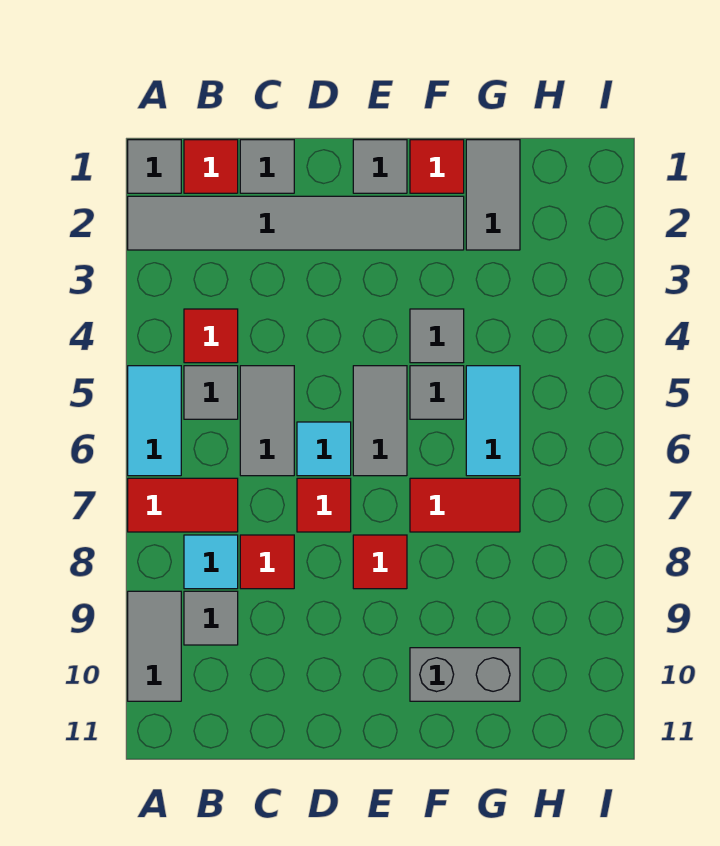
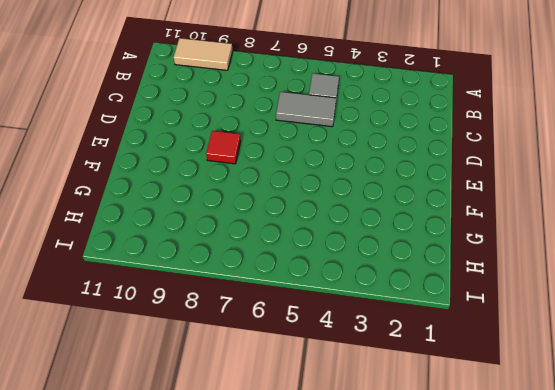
tan 1x2 tile [174,38,232,70] -> grey 1x2 tile [128,591,181,701]
none -> grey 1x1 tile [128,140,181,193]
none -> grey 1x6 tile [128,196,464,250]
none -> cyan 1x2 tile [128,366,181,476]

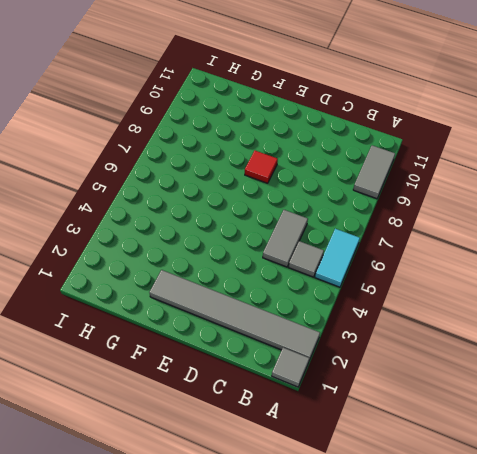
none -> red 1x2 tile [128,478,238,532]
none -> red 1x1 tile [184,140,238,193]
none -> red 1x1 tile [184,309,238,363]

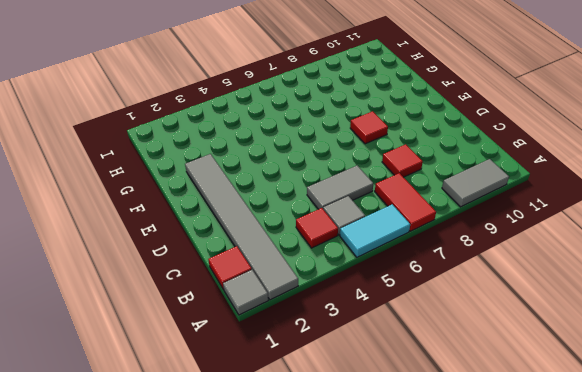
none -> cyan 1x1 tile [184,535,238,589]
none -> grey 1x1 tile [184,591,238,645]
none -> grey 1x1 tile [240,140,294,193]

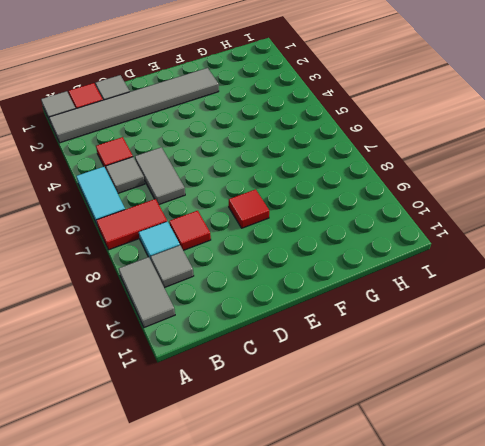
none -> cyan 1x1 tile [297,422,351,476]
none -> red 1x1 tile [297,478,351,532]
none -> grey 1x1 tile [353,140,407,193]

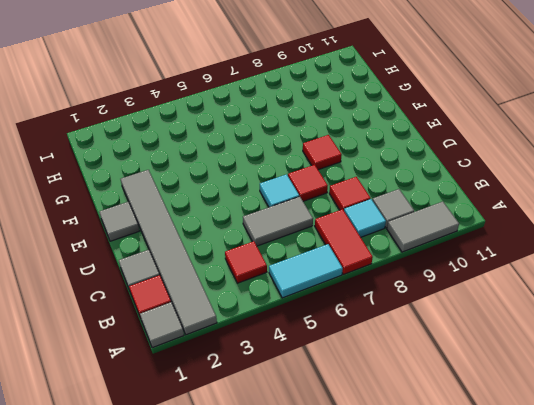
none -> grey 1x1 tile [184,366,238,419]
none -> grey 1x2 tile [353,366,407,476]
none -> red 1x1 tile [410,140,464,193]

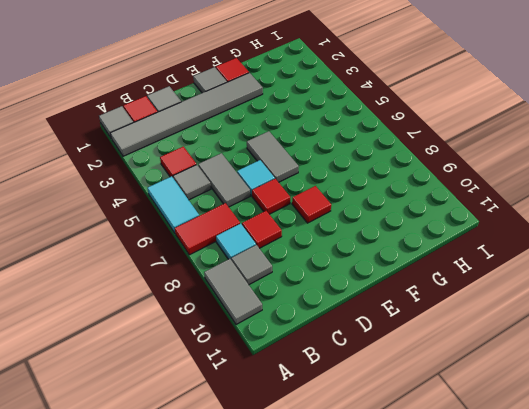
none -> grey 1x1 tile [410,309,464,363]
none -> grey 1x1 tile [410,366,464,419]
none -> red 1x2 tile [410,478,520,532]

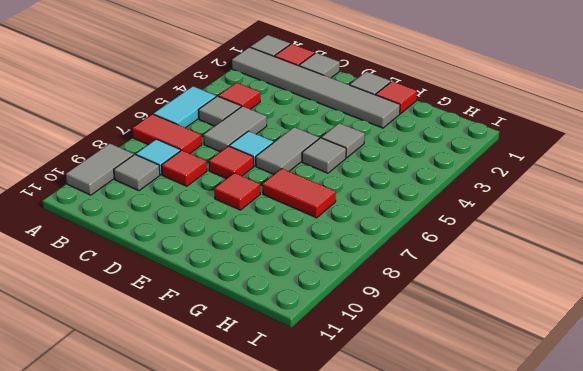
none -> grey 1x2 brick [410,648,520,701]
none -> grey 1x2 tile [466,140,520,250]
none -> cyan 1x2 tile [466,366,520,476]

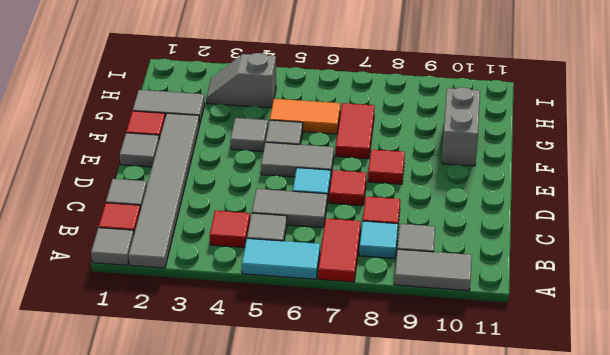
orange 1x2 tile [270,99,340,134] -> cyan 1x2 tile [466,366,520,476]
grey 1x2 slope [206,53,276,108] -> none

